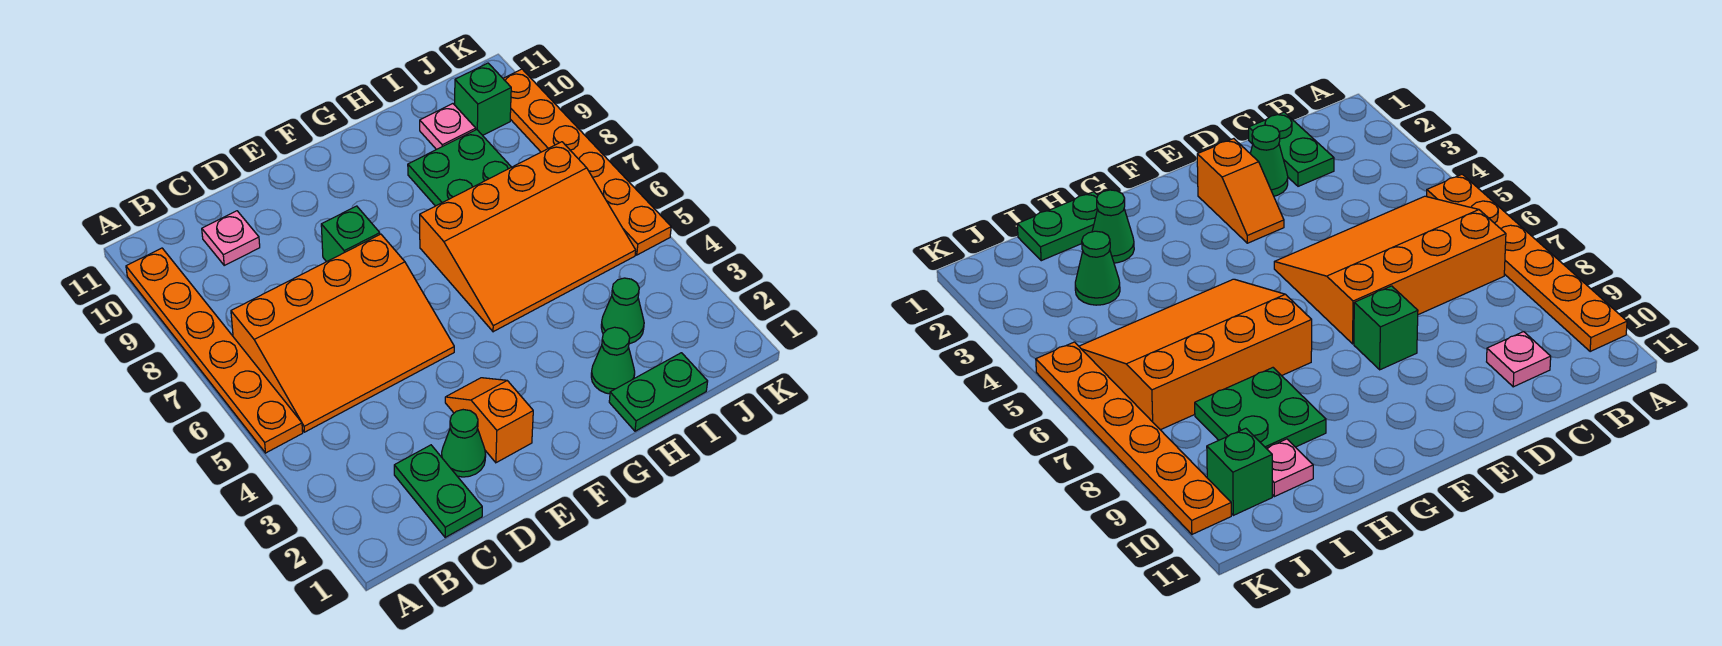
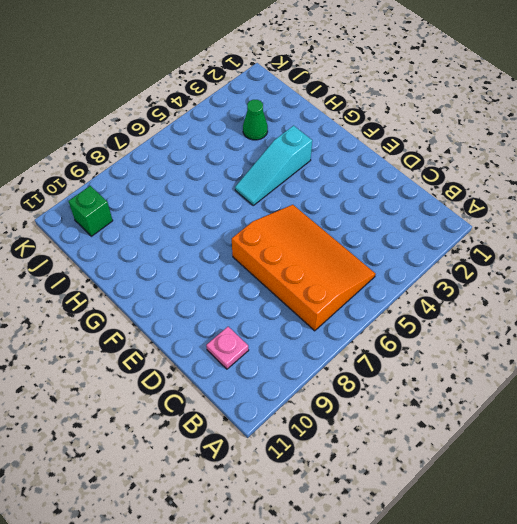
cyan 1x3 slope [235,126,312,205] -> orange 3x4 slope [420,142,636,332]
none -> orange 1x6 plate [126,248,303,453]
none -> green 1x2 plate [394,445,482,537]
none -> green 1x1 cone [442,410,486,477]

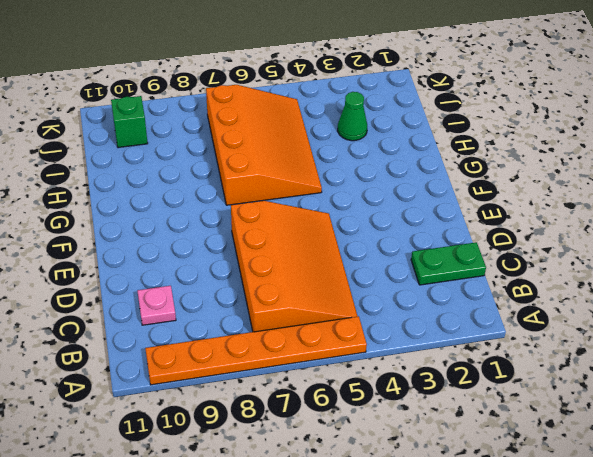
none -> green 1x1 cone [442,410,486,477]
none -> orange 1x2 slope [445,378,533,463]
none -> green 1x1 brick [321,206,380,262]

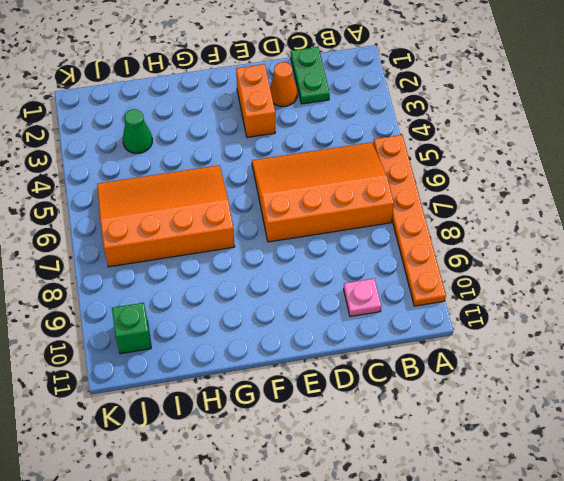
orange 1x1 cone [270,62,297,106] -> green 1x1 cone [442,410,486,477]
orange 1x2 brick [236,64,275,137] -> orange 1x2 slope [445,378,533,463]
none -> green 1x1 brick [321,206,380,262]
none -> green 1x2 plate [609,353,708,431]
none -> green 1x1 cone [591,327,635,394]

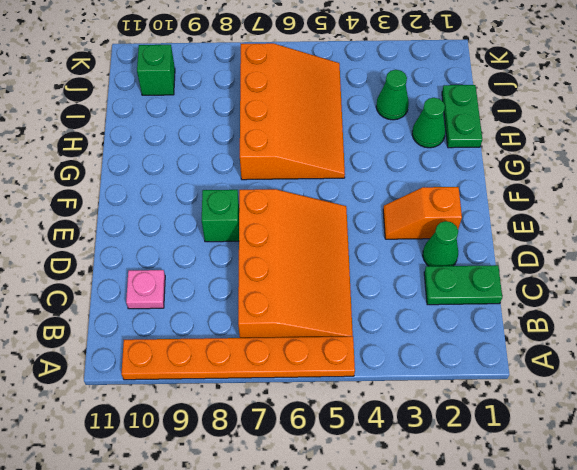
none -> green 2x2 plate [408,130,511,206]
none -> pink 1x1 plate [420,104,476,150]
none -> orange 1x6 plate [503,69,671,255]

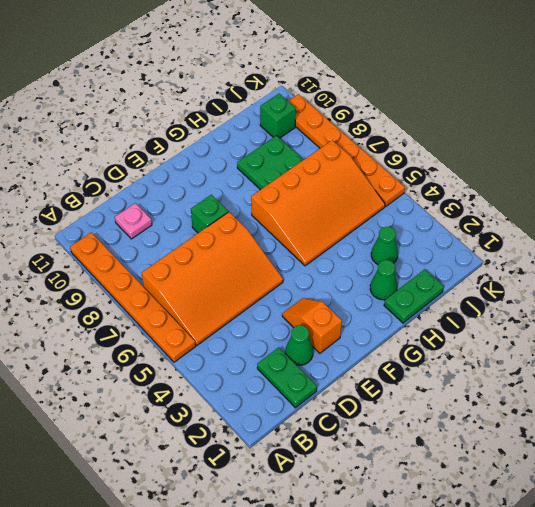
none -> pink 1x1 plate [420,104,476,150]

